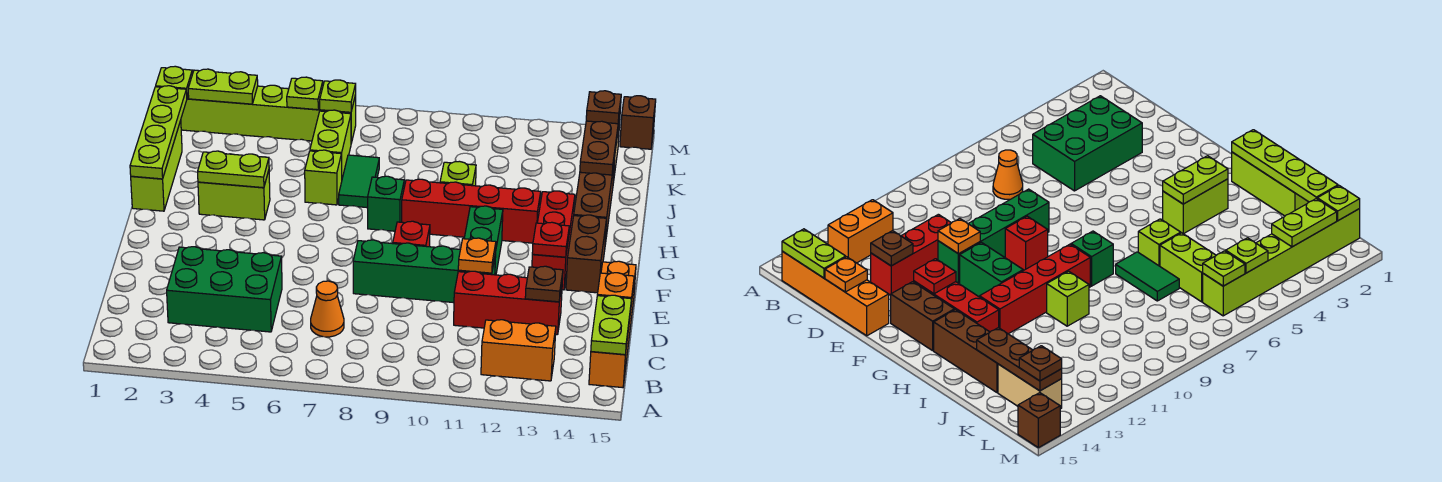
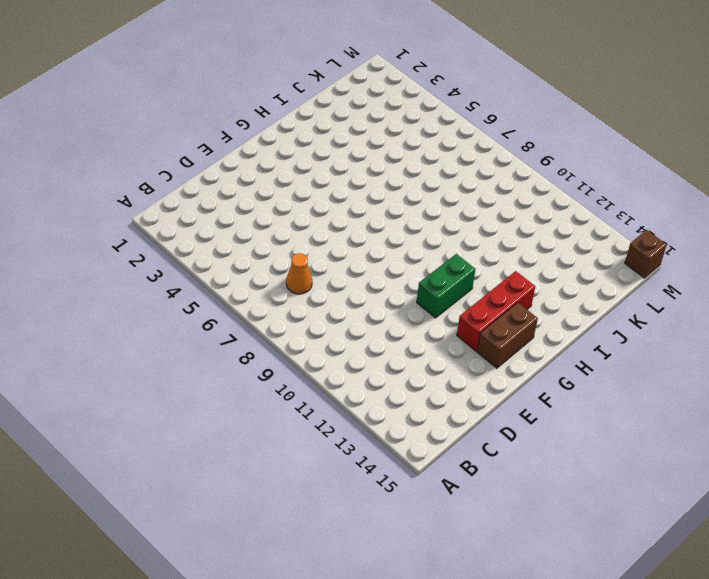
none -> orange 1x2 brick [481,320,556,381]
none -> orange 1x4 brick [589,261,636,388]
none -> green 2x3 brick [167,247,282,332]
none -> red 1x3 brick [454,271,562,335]

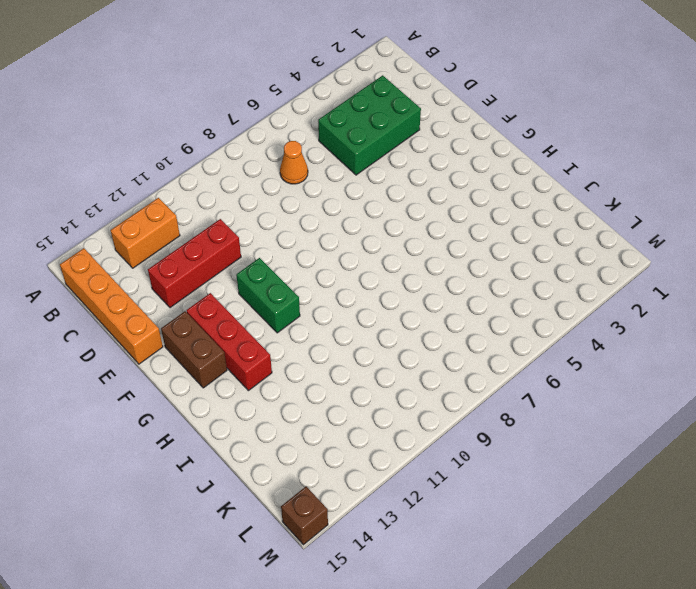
none -> green 1x4 brick [353,240,495,303]
none -> red 1x1 brick [393,221,430,247]
none -> lime 1x3 brick [131,120,182,211]
none -> lime 1x2 brick [198,171,270,220]

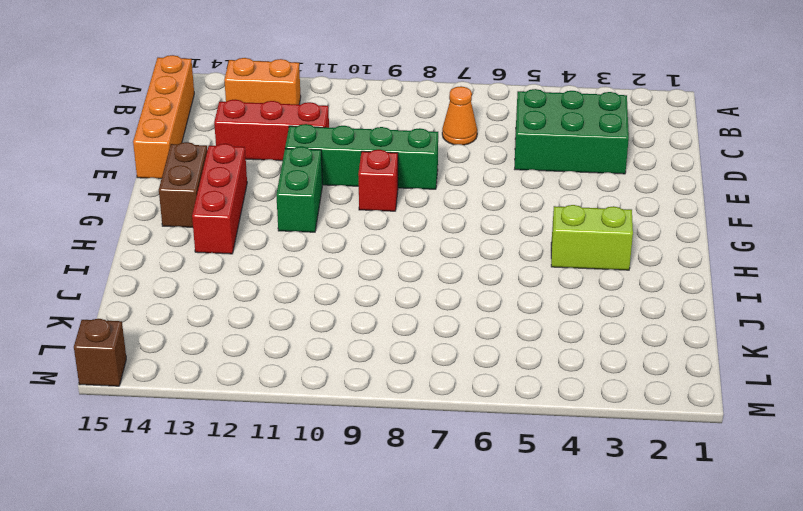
none -> lime 1x3 brick [131,120,182,211]
none -> green 1x1 brick [368,176,404,231]
none -> red 1x4 brick [402,179,541,243]
none -> brown 1x3 brick [574,158,615,244]

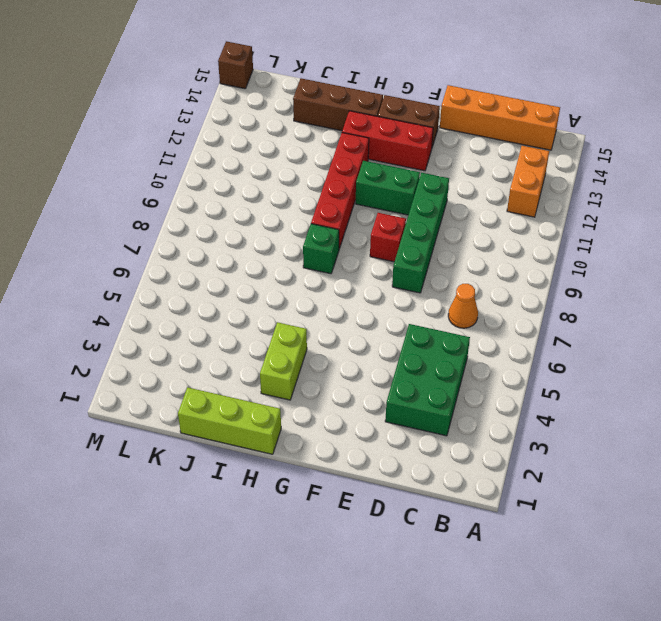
none -> red 1x3 brick [454,271,562,335]
none -> lime 1x1 brick [305,150,342,205]
none -> green 1x2 tile [339,155,379,208]
none -> lime 1x1 brick [440,161,476,186]

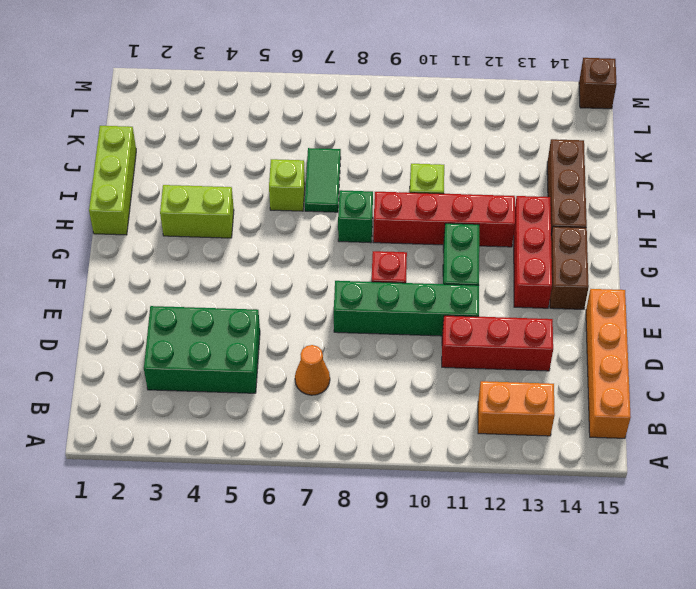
none -> lime 1x2 brick [310,110,351,178]
none -> tan 1x2 brick [998,364,1062,409]
none -> lime 1x6 brick [181,85,356,143]
none -> lime 1x2 plate [591,295,632,355]

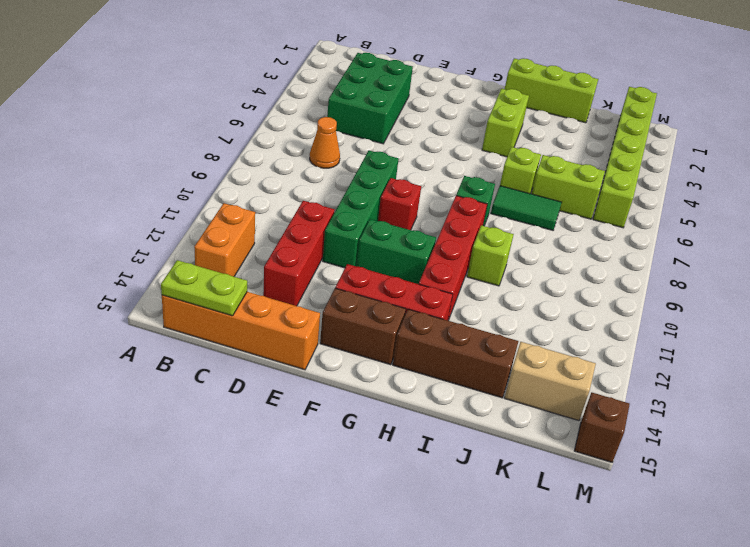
none -> brown 1x1 plate [525,266,563,302]
none -> orange 1x1 plate [597,273,634,304]
none -> orange 1x1 plate [458,238,496,273]
none -> red 1x1 plate [532,222,569,257]

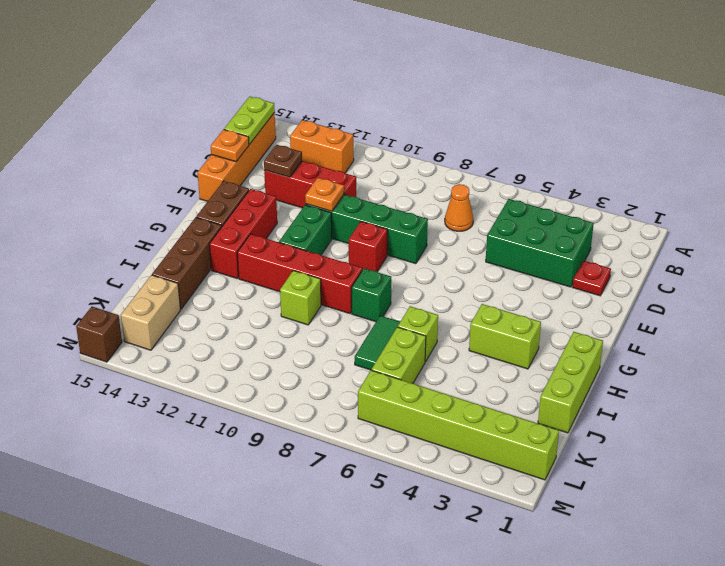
red 1x1 plate [573,261,611,296] -> red 1x1 plate moved to [532,222,569,257]
none -> lime 1x4 plate [130,86,187,179]
none -> lime 1x2 plate [198,151,269,188]
none -> brown 1x3 plate [580,107,621,175]
none -> lime 1x1 plate [156,66,192,97]

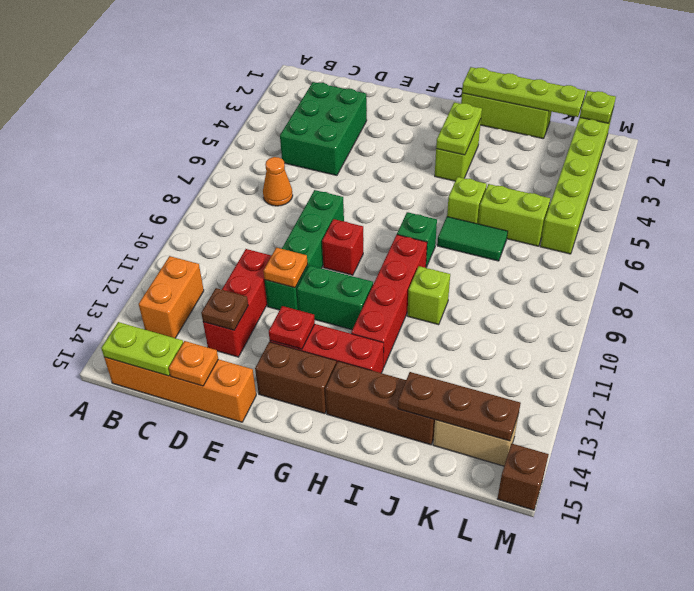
none -> lime 1x2 plate [188,69,258,104]
none -> lime 1x1 plate [287,77,323,110]
none -> lime 1x1 plate [320,80,356,112]
none -> brown 1x1 plate [586,91,621,124]

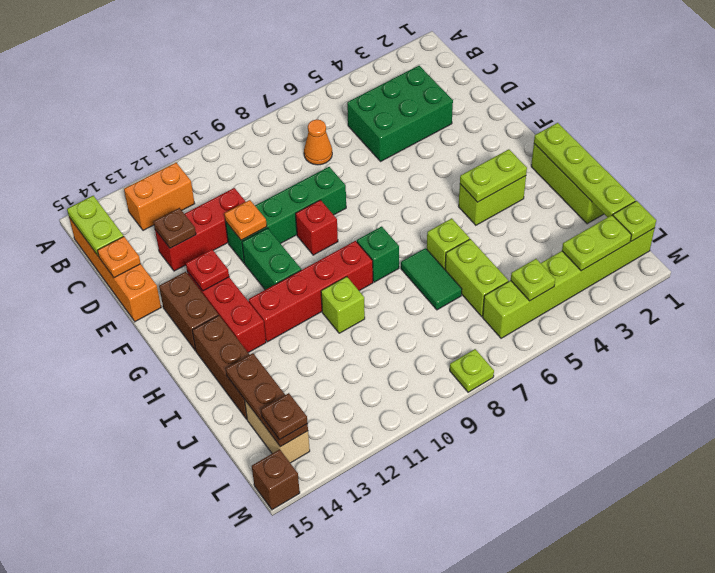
lime 1x1 plate [450,349,494,392] -> lime 1x1 plate moved to [320,80,356,112]

